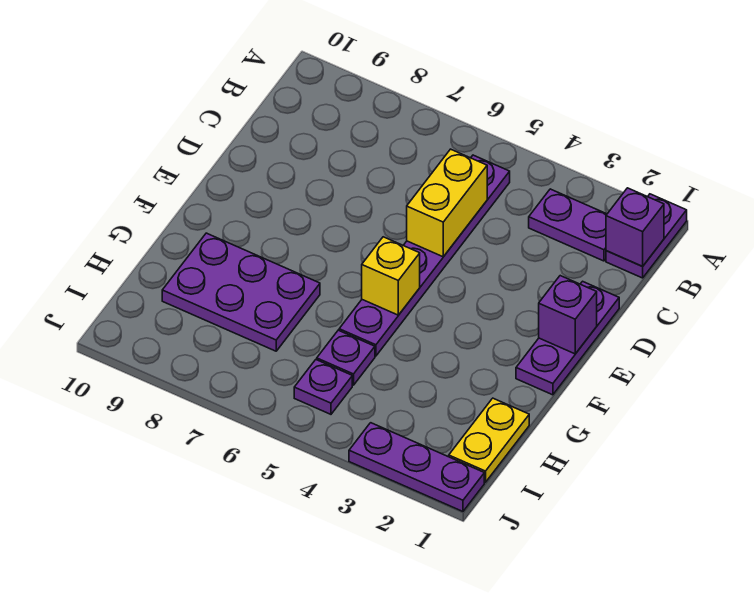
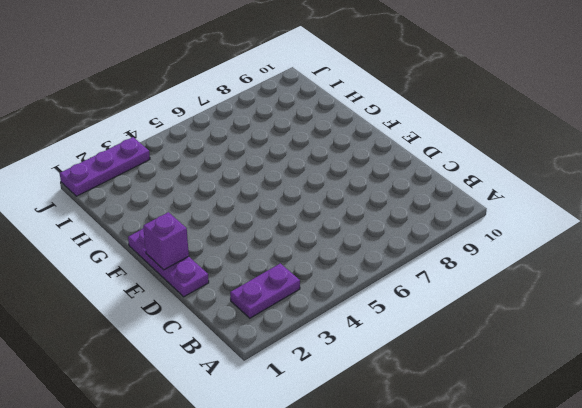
none -> purple 1x2 plate [606,194,687,278]
none -> purple 1x6 plate [339,155,510,356]
none -> purple 2x3 plate [162,233,320,351]

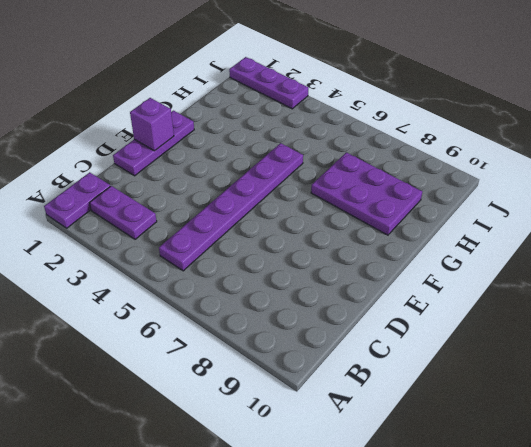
none -> yellow 1x2 plate [449,398,529,482]
none -> purple 1x1 plate [317,330,375,385]
none -> purple 1x1 plate [294,360,352,414]

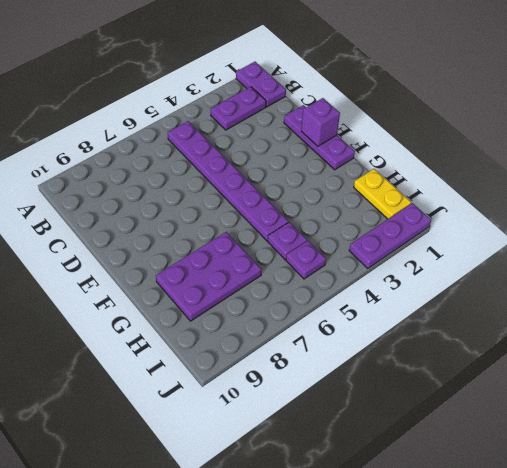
none -> purple 1x1 brick [606,188,664,266]
none -> yellow 1x2 brick [407,149,487,257]
none -> yellow 1x1 brick [362,237,420,315]

